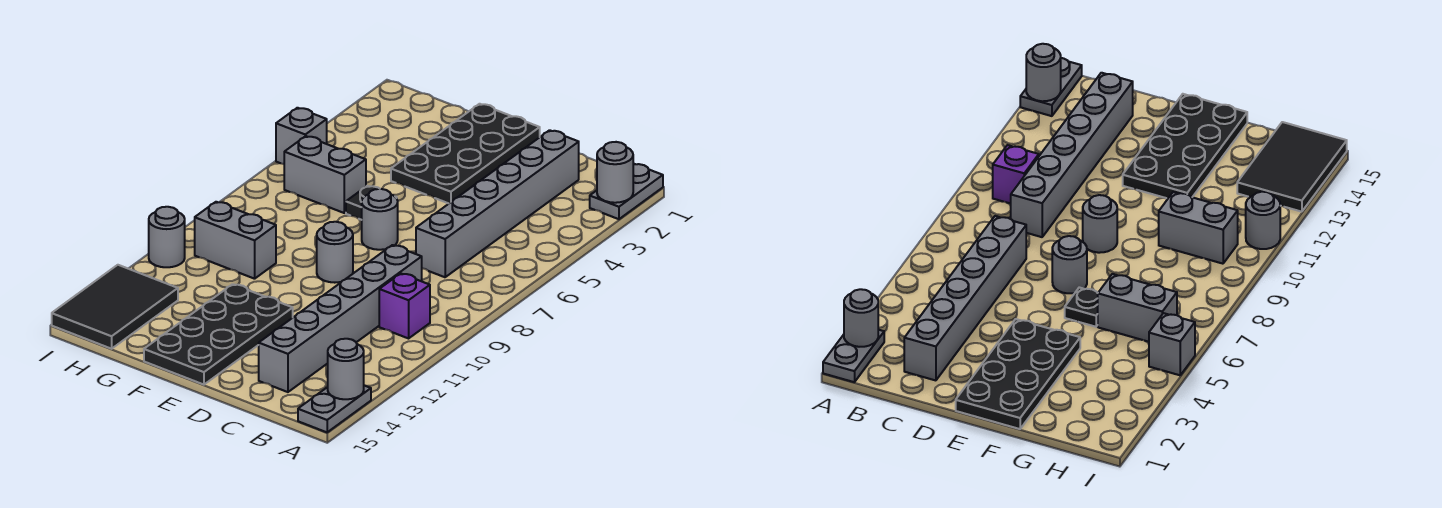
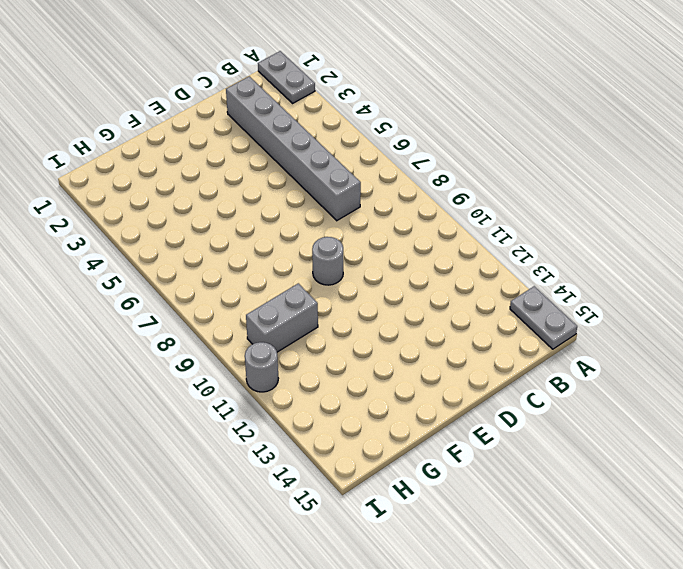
none -> purple 1x1 brick [379,273,430,338]
none -> grey 1x6 brick [259,245,422,392]
none -> black 2x4 plate [391,104,540,203]

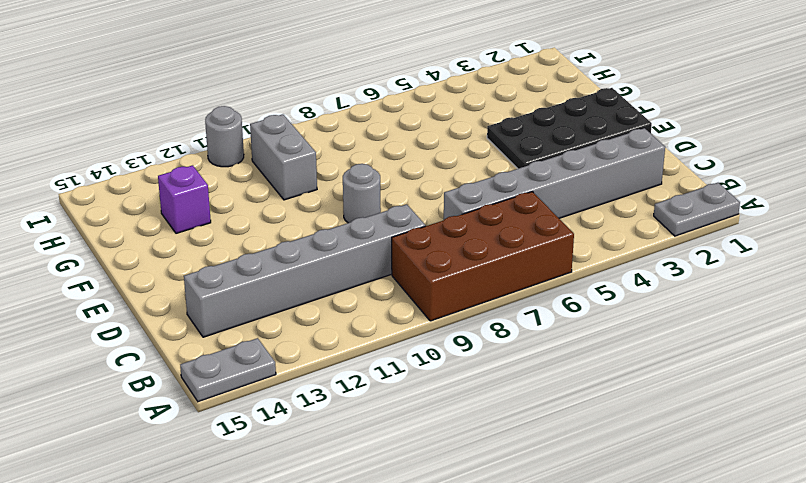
brown 2x4 brick [392,192,574,321] -> none
purple 1x1 brick [158,165,211,233] -> purple 1x1 brick moved to [379,273,430,338]
none -> grey 1x1 round brick [362,189,398,250]
none -> black 2x4 plate [144,284,293,385]
none -> black 1x1 plate [346,186,397,220]

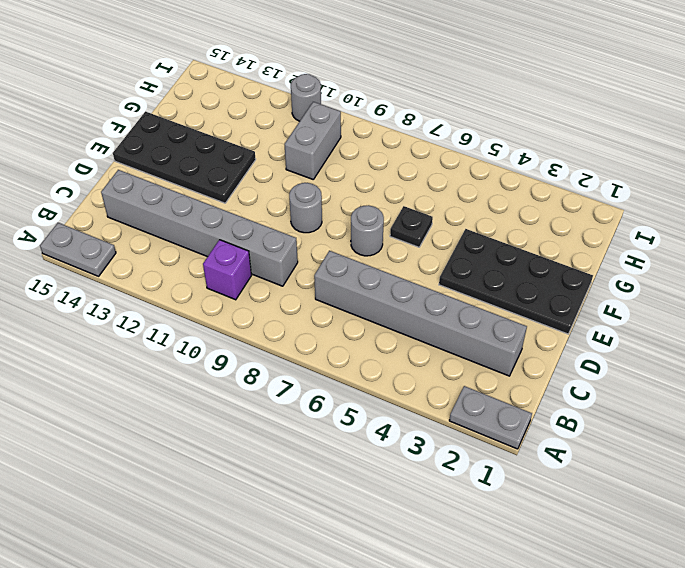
none -> grey 1x2 brick [284,136,366,213]
none -> black 2x3 tile [52,265,178,349]
none -> grey 1x1 brick [276,108,327,164]

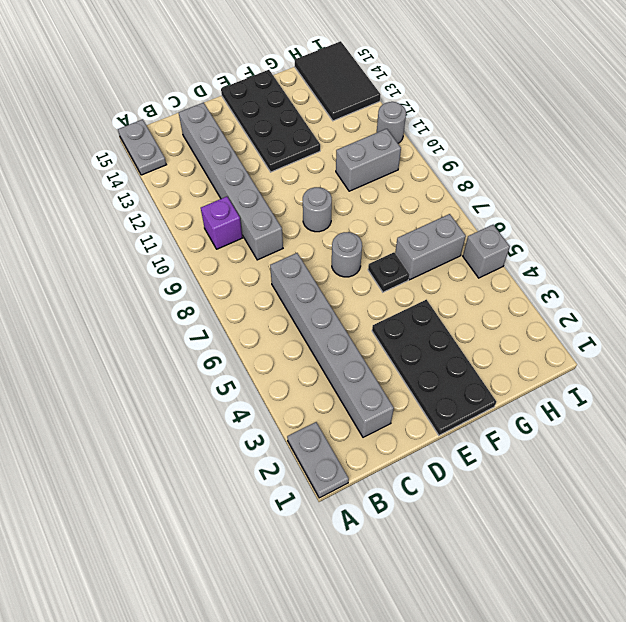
none -> grey 1x1 round brick [597,142,633,203]
none -> grey 1x1 round brick [328,339,364,399]

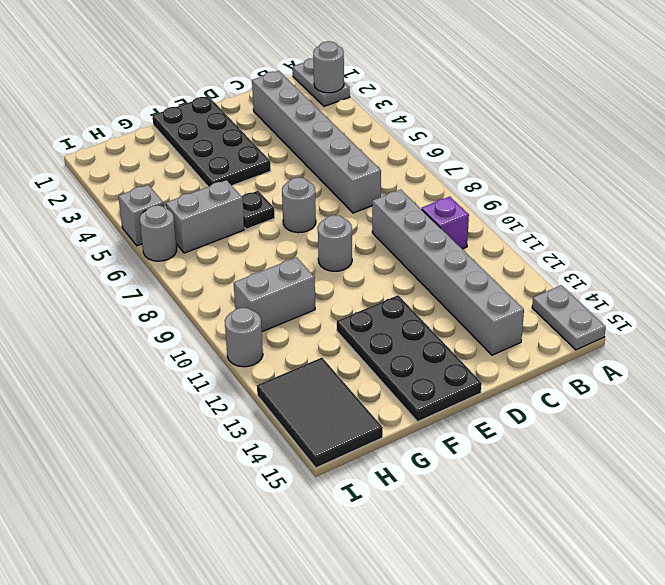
grey 1x1 round brick [140,205,177,261] -> grey 1x1 round brick moved to [328,339,364,399]

